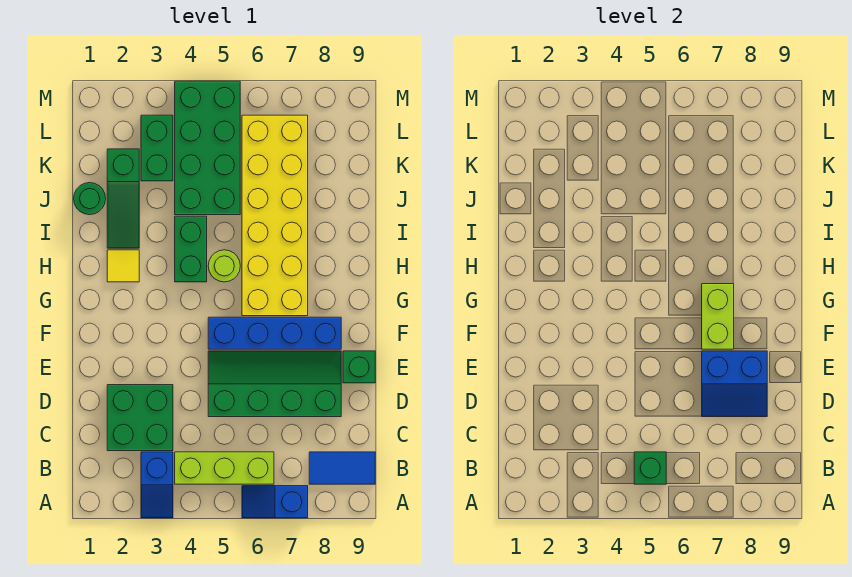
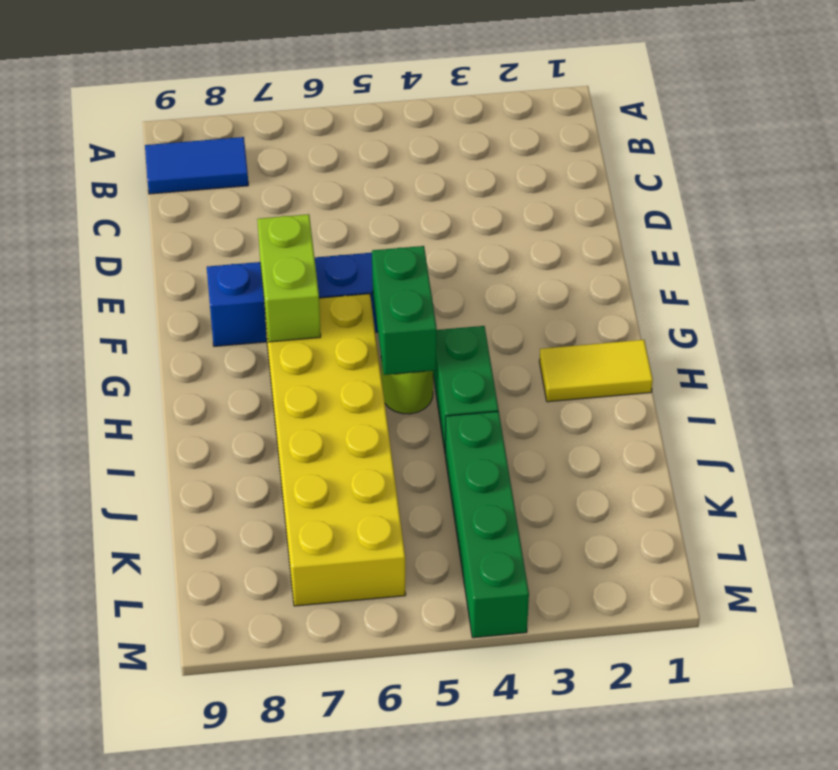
green 1x2 brick [372,246,437,375] -> green 1x2 brick moved to [141,115,173,181]
yellow 1x2 tile [539,340,653,402] -> yellow 1x1 tile [107,250,139,282]
green 1x4 brick [445,411,529,638] -> green 2x4 brick [175,81,240,215]
none -> blue 1x2 slope [141,452,173,518]
none -> blue 1x2 slope [242,486,308,518]
none -> lime 1x3 brick [175,452,274,484]

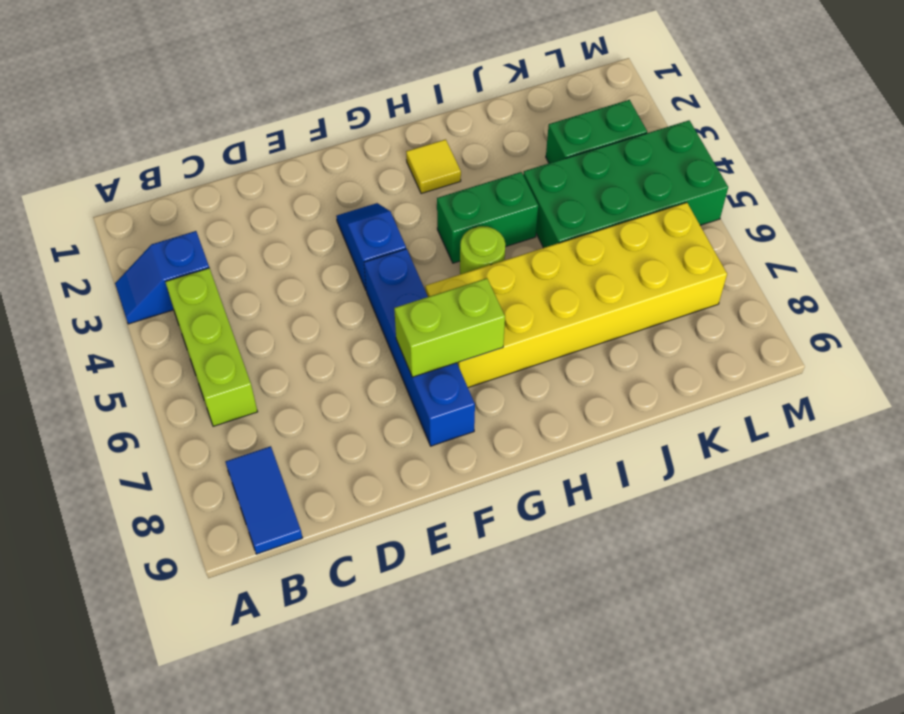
blue 1x2 slope [336,203,406,290] -> blue 1x2 slope moved to [242,486,308,518]
none -> green 2x2 brick [107,385,173,451]
none -> green 2x4 slope [208,351,341,417]
none -> green 1x1 brick [343,351,375,383]

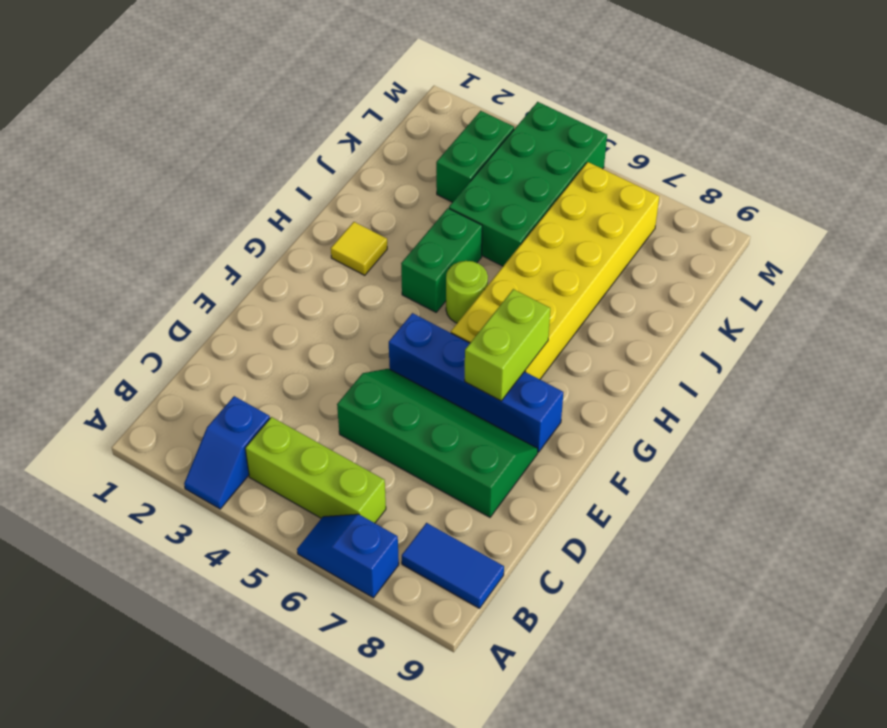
none -> green 2x2 brick [107,385,173,451]
none -> green 1x1 brick [343,351,375,383]
none -> green 1x3 slope [107,149,139,248]

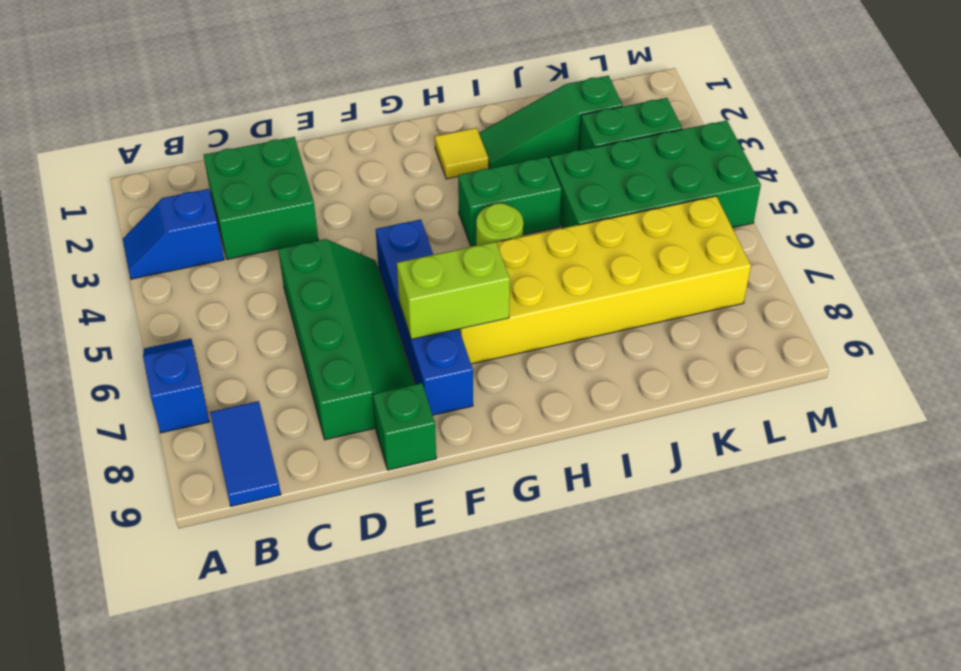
none -> lime 1x3 brick [175,452,274,484]
none -> green 1x1 round brick [74,183,106,215]
none -> green 1x1 brick [634,452,666,484]

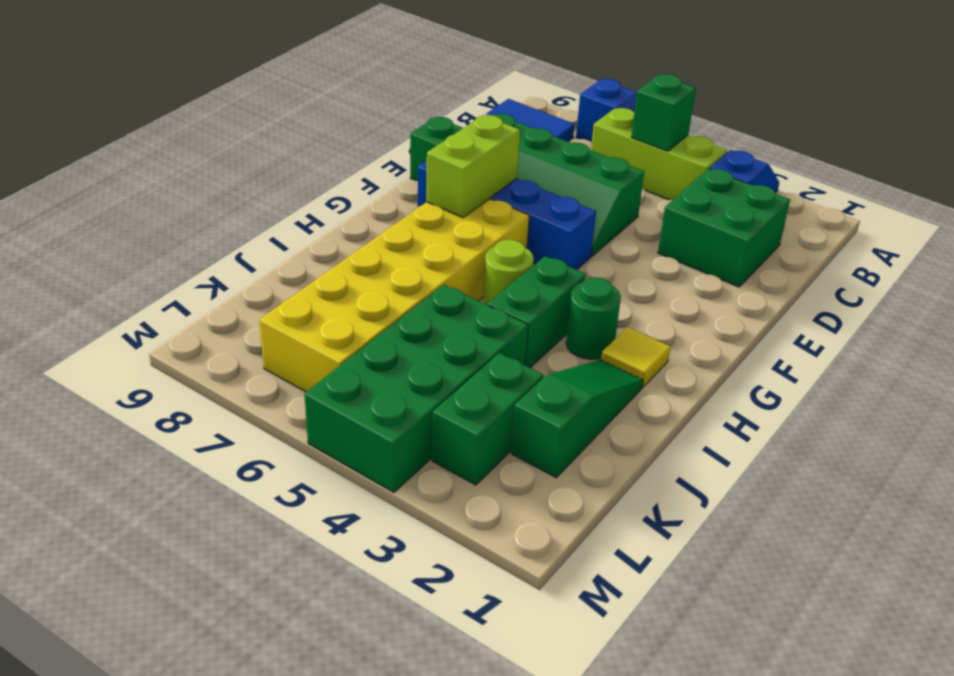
green 1x1 round brick [566,277,621,359] -> green 1x1 round brick moved to [74,183,106,215]
none -> blue 2x2 slope [702,351,767,417]

